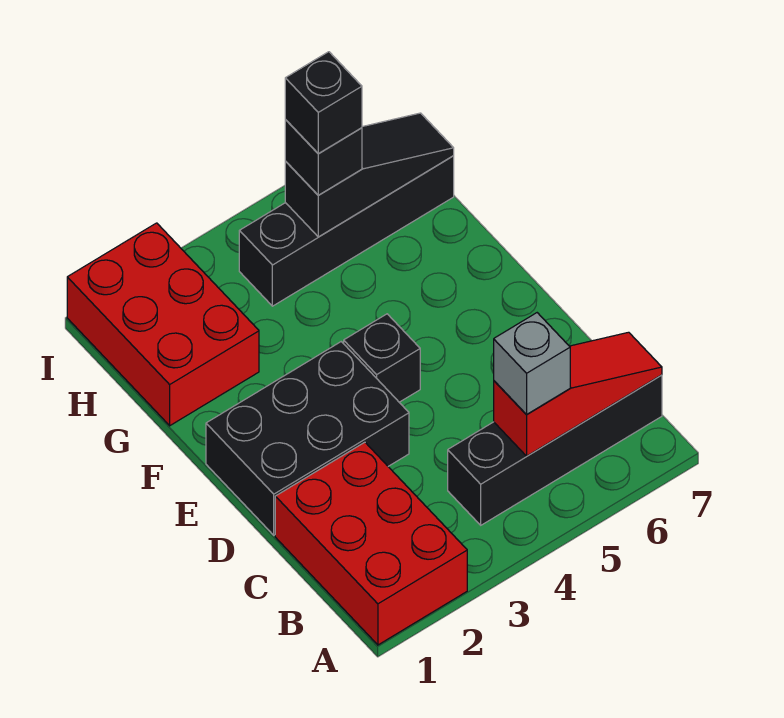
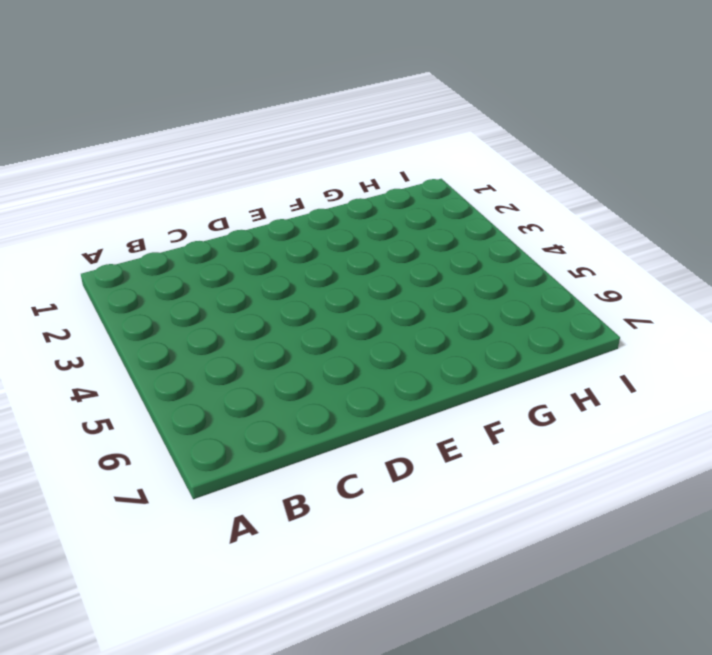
none -> red 2x3 brick [275,442,467,645]
none -> black 1x4 brick [448,375,662,525]

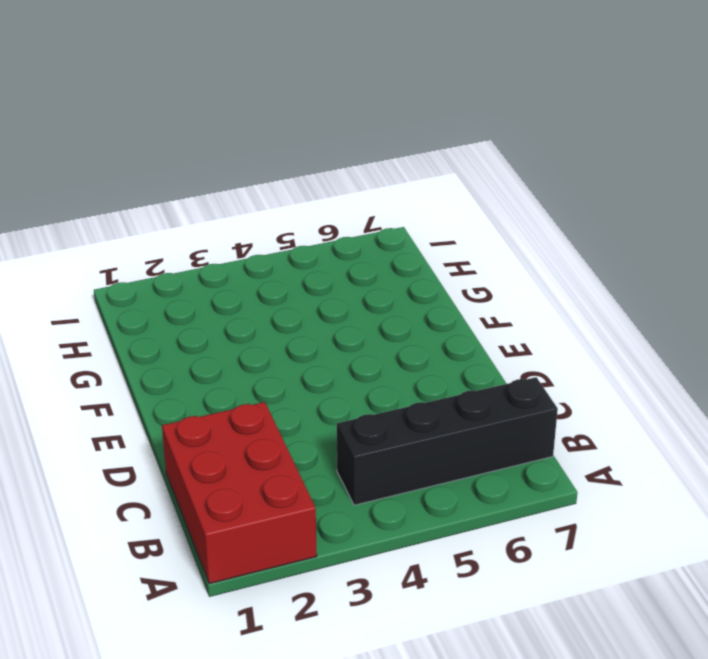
none -> black 2x3 brick [206,342,409,535]
none -> black 1x1 brick [344,314,420,402]

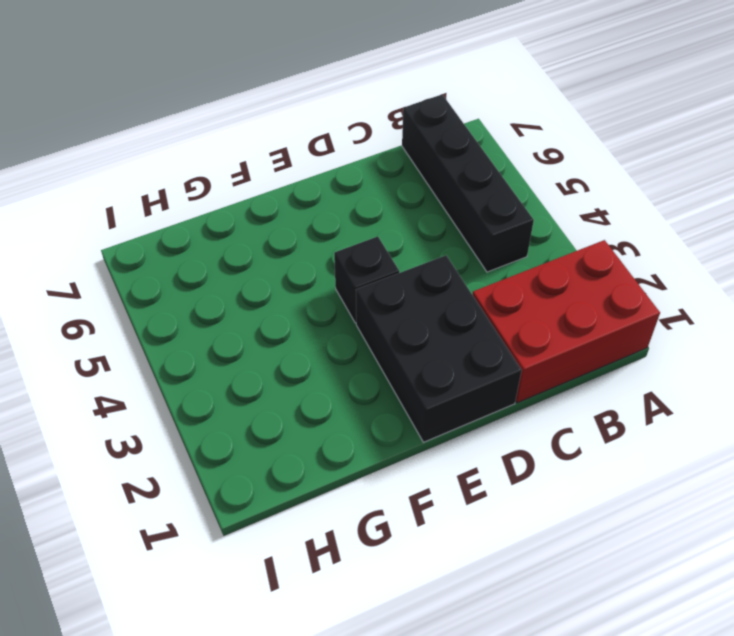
none -> red 2x3 brick [67,223,259,426]
none -> black 1x4 brick [239,156,454,306]

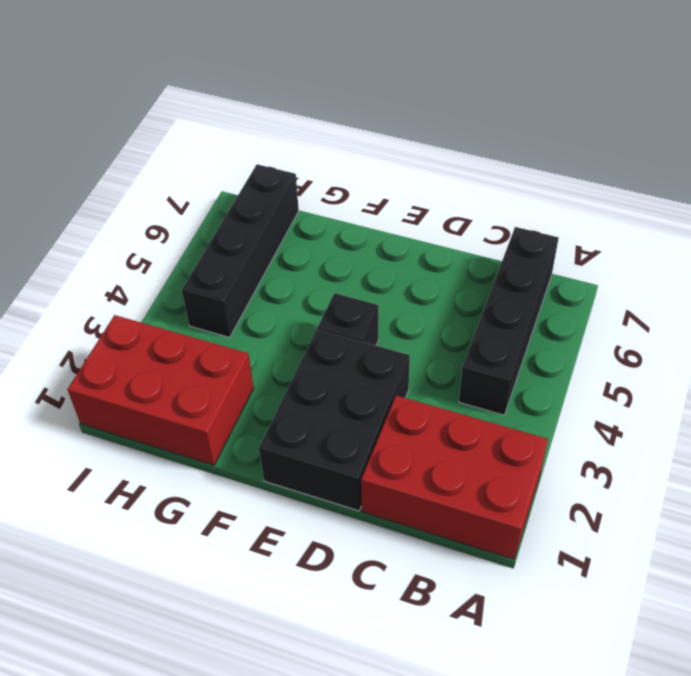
none -> red 1x3 slope [494,332,662,456]
none -> black 1x3 slope [285,113,454,237]

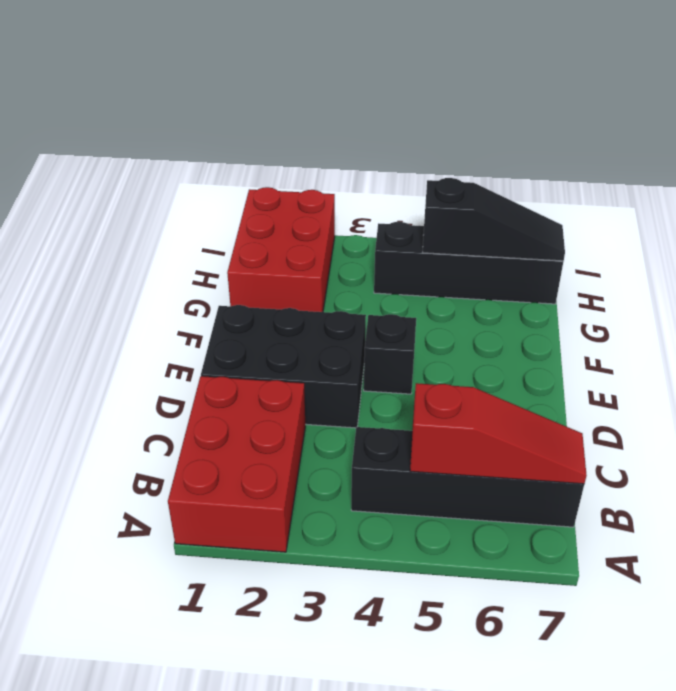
none -> grey 1x1 brick [494,313,570,415]
none -> black 1x1 brick [285,120,362,195]

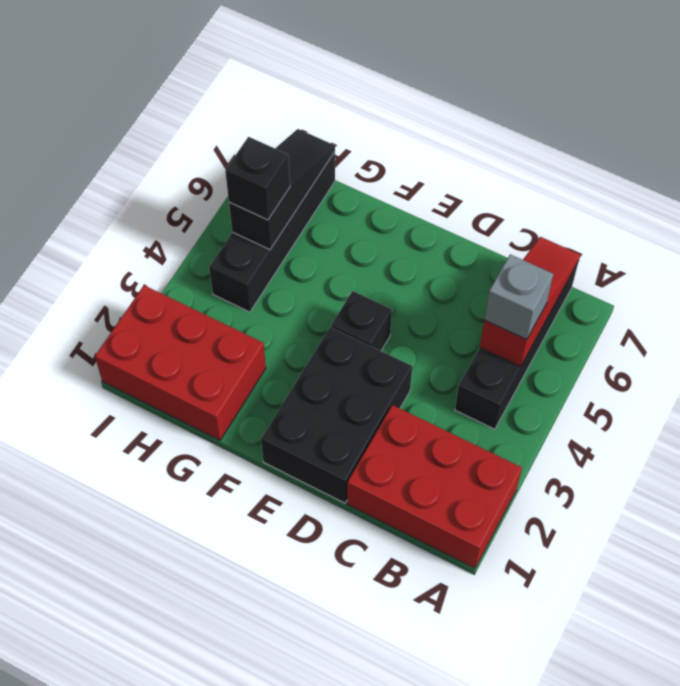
none -> black 1x1 brick [285,52,362,154]

